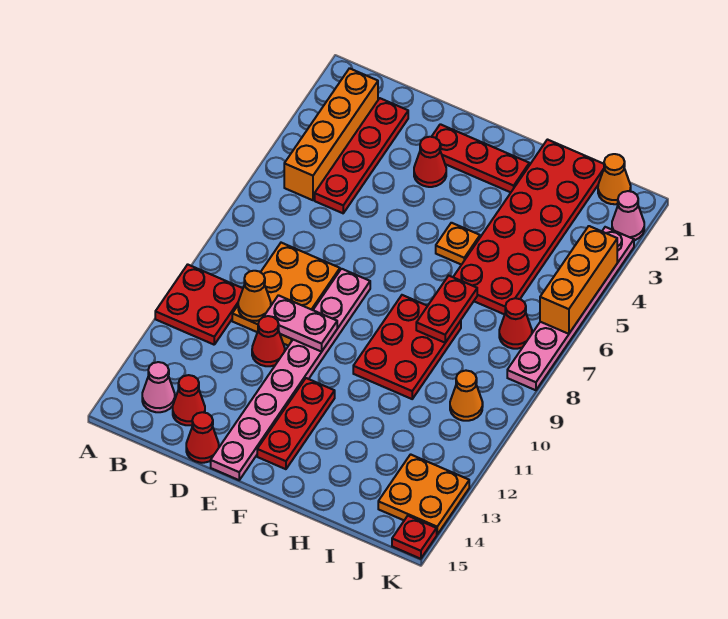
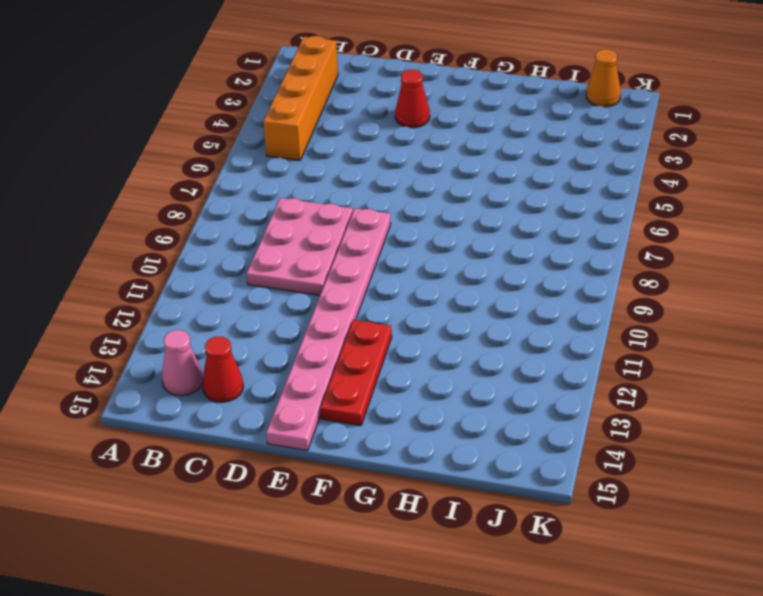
pink 2x3 plate [247,198,353,295] -> orange 2x3 plate [232,243,340,346]
none -> red 2x2 plate [155,264,243,345]
none -> red 1x4 plate [315,98,408,213]
none -> red 1x1 cone [252,316,285,366]

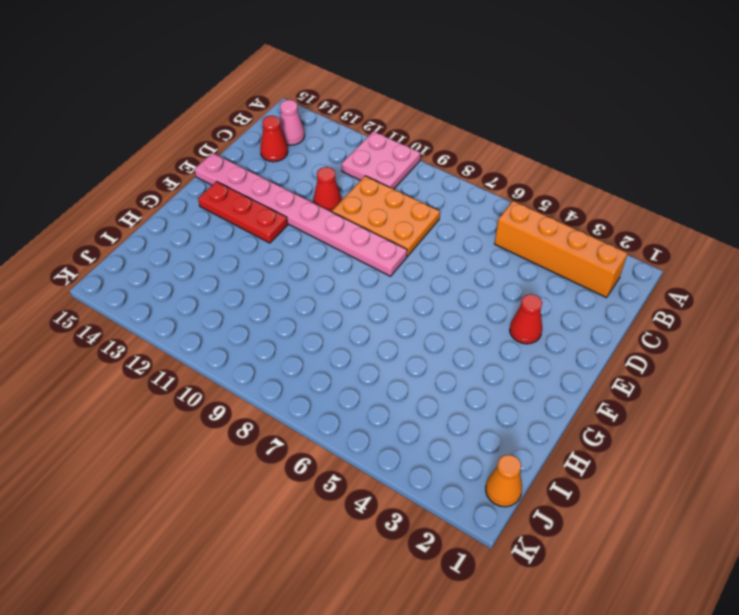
pink 2x2 plate [342,131,420,189] -> red 2x2 plate [155,264,243,345]
none -> red 1x4 plate [315,98,408,213]
none -> red 1x1 cone [186,412,219,463]
none -> red 1x3 plate [432,124,529,192]

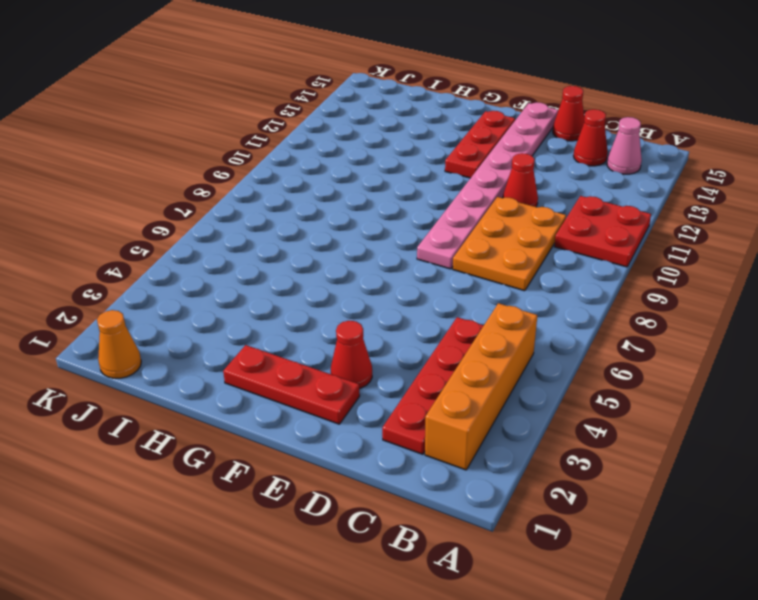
none -> orange 1x1 plate [436,223,480,265]
none -> red 2x3 plate [353,295,461,399]
none -> red 2x6 plate [453,140,604,315]

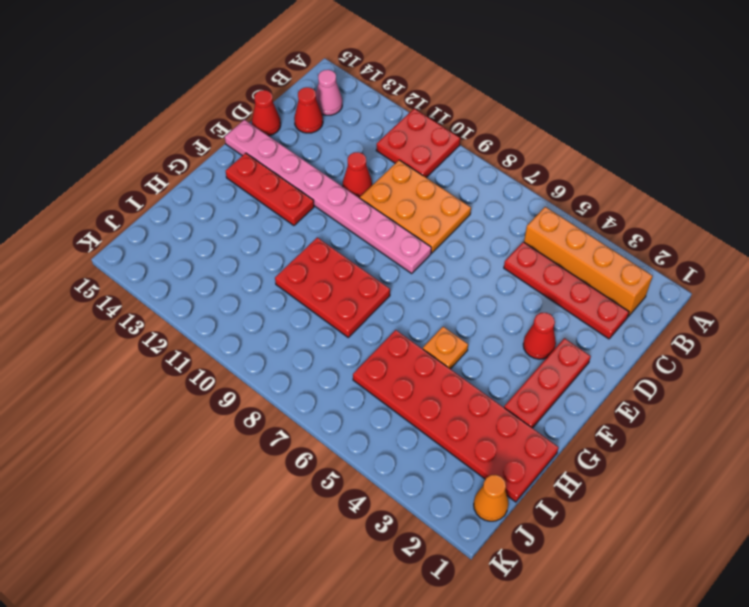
none -> red 1x1 cone [499,298,532,349]
none -> orange 1x1 cone [450,371,483,421]
none -> orange 2x2 plate [378,454,469,534]

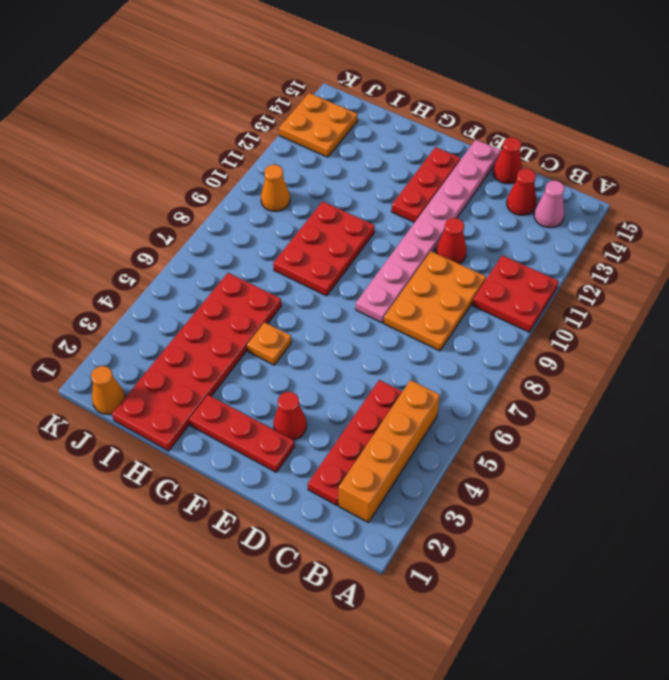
none -> red 1x1 cone [499,298,532,349]
none -> pink 1x1 cone [612,191,644,240]
none -> pink 1x6 plate [507,227,634,390]

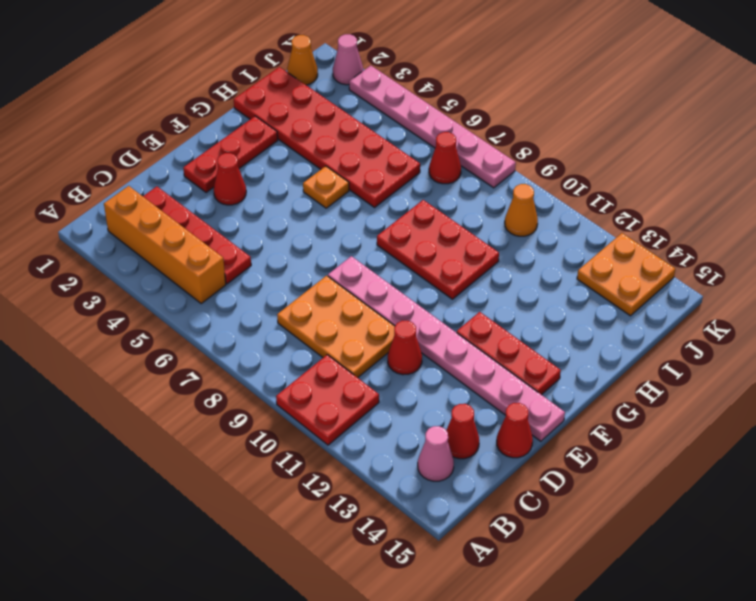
none -> red 1x1 plate [392,516,437,559]
none -> orange 1x1 cone [238,271,271,321]
none -> pink 1x2 plate [264,295,337,352]

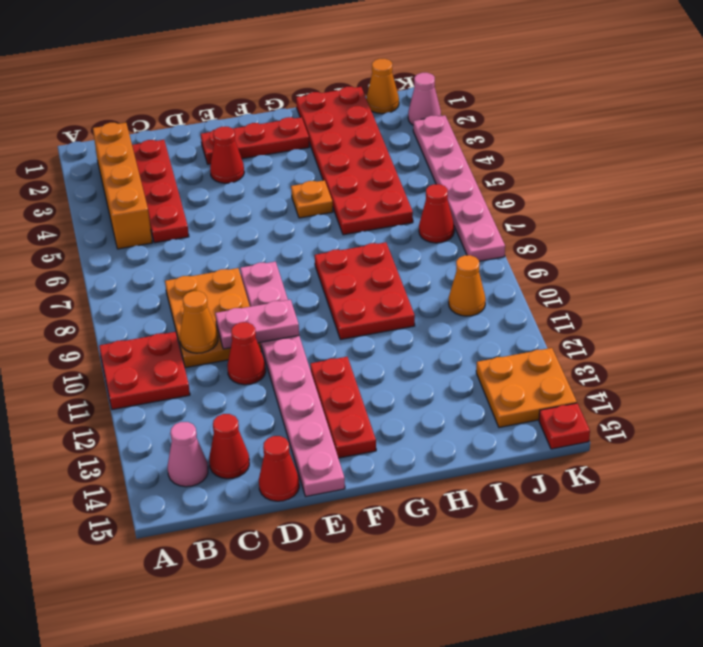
none -> red 1x2 plate [416,276,477,343]
none -> orange 1x3 brick [540,226,617,334]

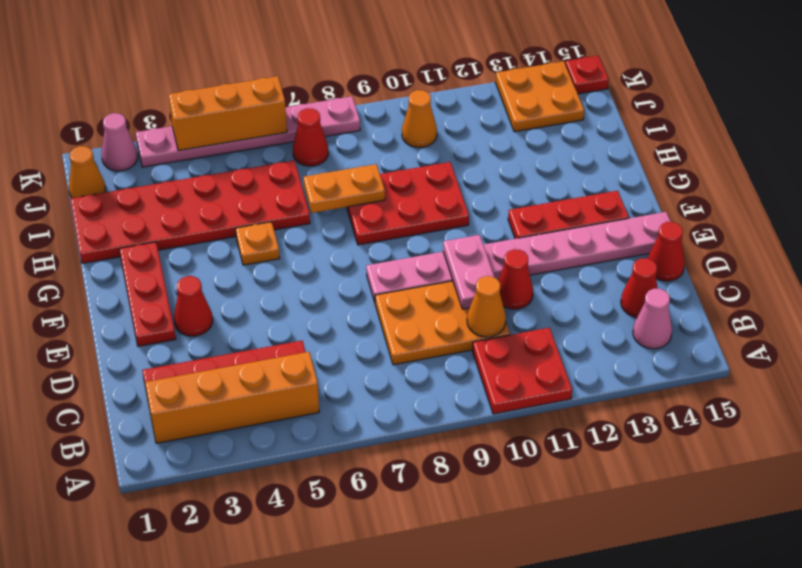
orange 1x2 plate [304,164,385,213] -> red 1x2 plate [416,276,477,343]

